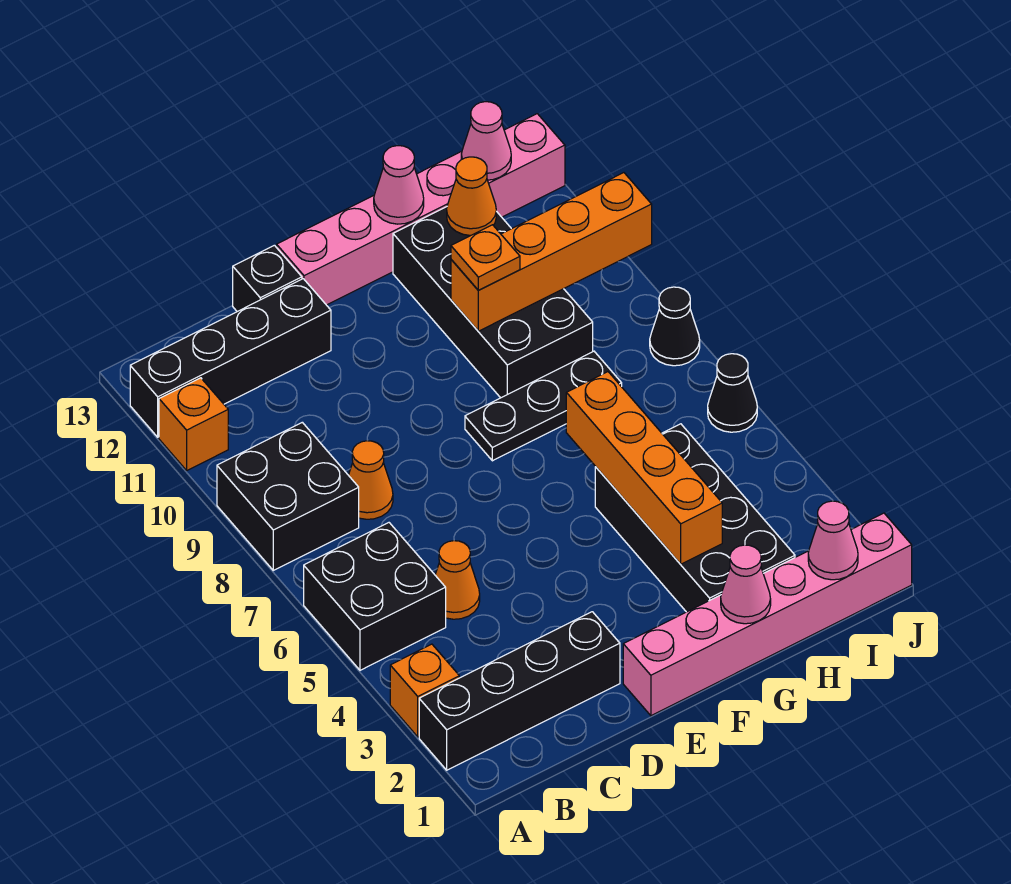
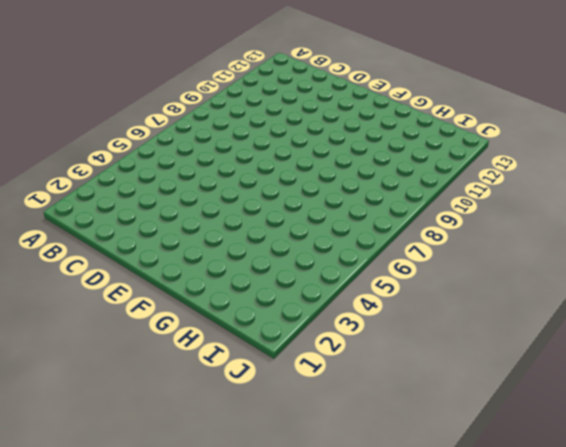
none -> black 1x4 brick [419,612,620,770]
none -> orange 1x1 brick [390,644,459,737]
none -> black 2x2 brick [304,523,446,670]

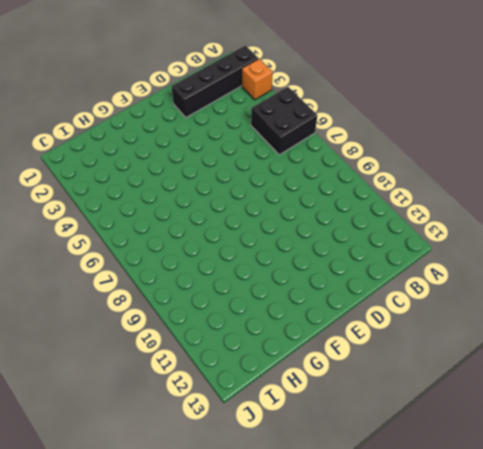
none -> black 2x2 brick [217,422,359,570]
none -> orange 1x1 brick [159,378,228,470]
none -> black 1x4 brick [130,279,331,437]

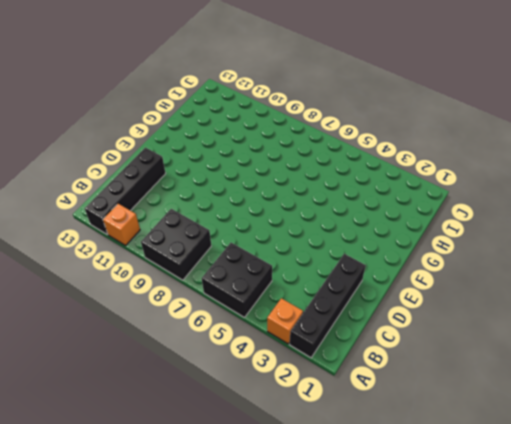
none -> orange 1x1 cone [435,541,480,619]
none -> orange 1x1 cone [349,441,393,519]
none -> black 1x1 brick [233,245,302,312]

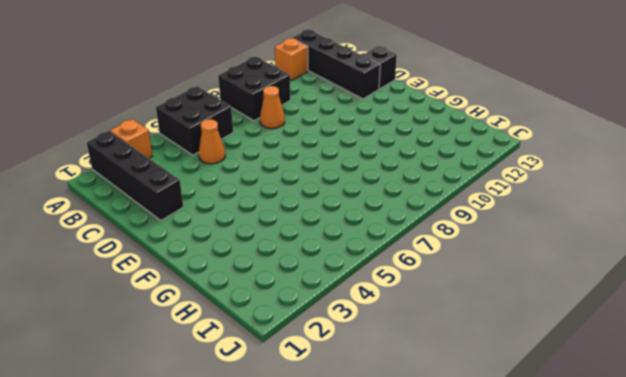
none -> pink 1x6 brick [623,513,912,716]
none -> pink 1x6 brick [277,114,565,305]
none -> black 1x3 plate [465,351,622,461]

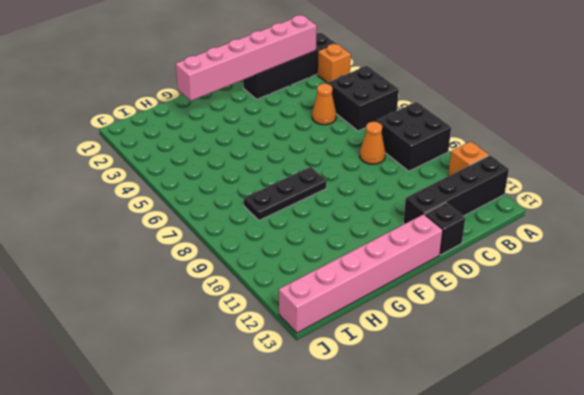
pink 1x6 brick [176,15,317,101] -> pink 1x6 brick moved to [623,513,912,716]
none -> black 2x4 brick [595,424,795,612]
none -> black 2x4 brick [393,207,593,398]
none -> black 1x1 cone [708,354,757,432]

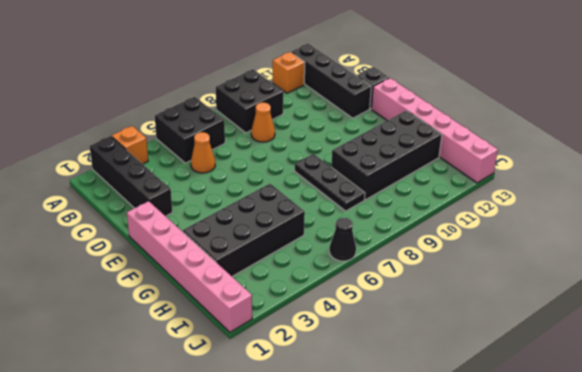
none -> black 1x1 cone [650,287,700,366]
none -> pink 1x1 cone [721,545,771,624]
none -> orange 1x4 brick [566,372,722,564]

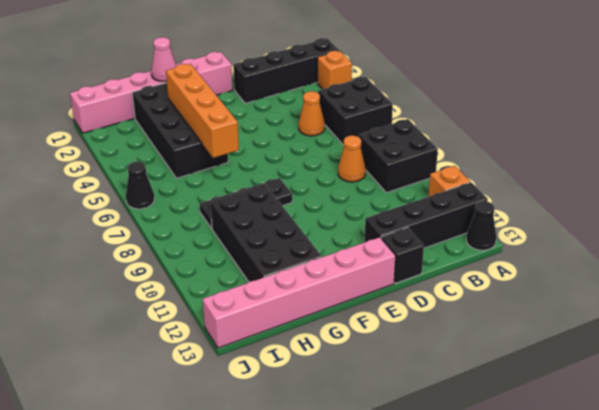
black 1x1 cone [466,201,497,250] -> black 1x1 cone moved to [650,287,700,366]
none -> orange 1x4 brick [451,173,652,331]
none -> pink 1x1 cone [374,146,424,224]
none -> orange 1x1 cone [447,157,496,236]

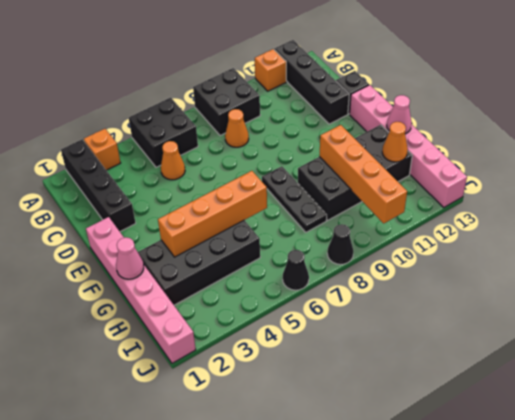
none -> pink 1x1 cone [808,501,858,580]
none -> pink 1x1 cone [461,102,511,180]
none -> orange 1x1 plate [451,225,520,290]

